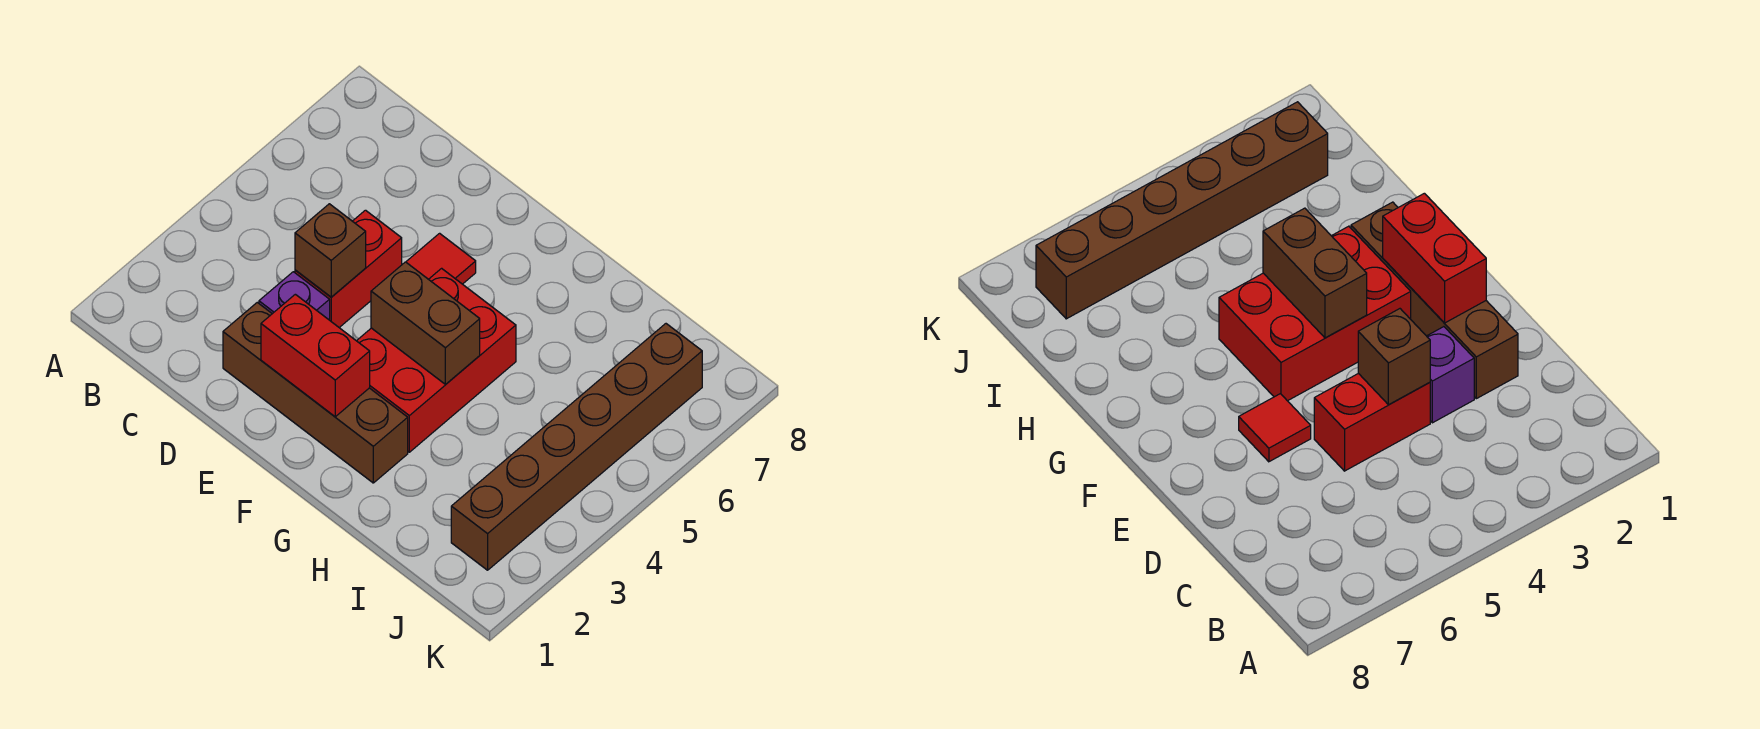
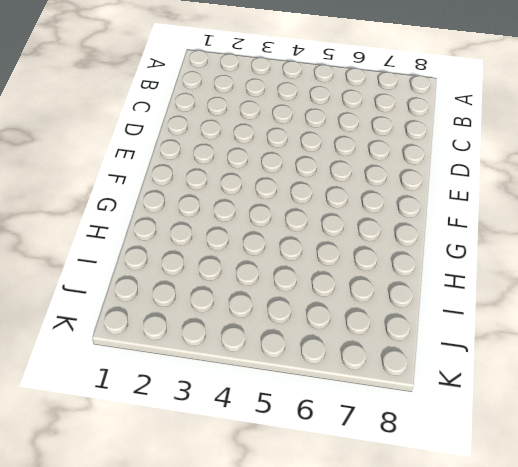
none -> brown 1x4 brick [223,302,408,483]
none -> purple 1x1 brick [259,272,330,320]

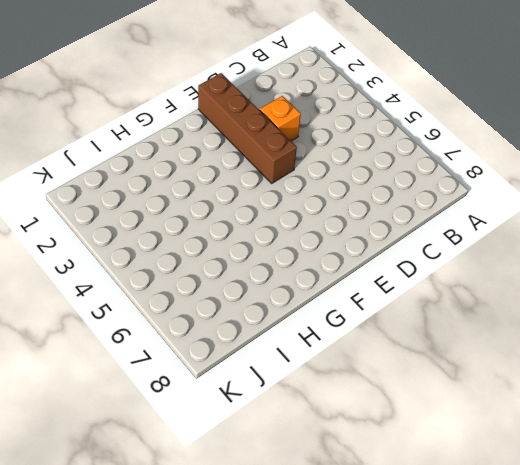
orange 1x1 brick [260,96,301,141] -> purple 1x1 brick [259,272,330,320]
brown 1x4 brick [198,73,297,183] -> brown 1x4 brick turned to [223,302,408,483]
none -> red 1x2 brick [295,210,402,328]
none -> red 1x1 tile [406,233,476,284]

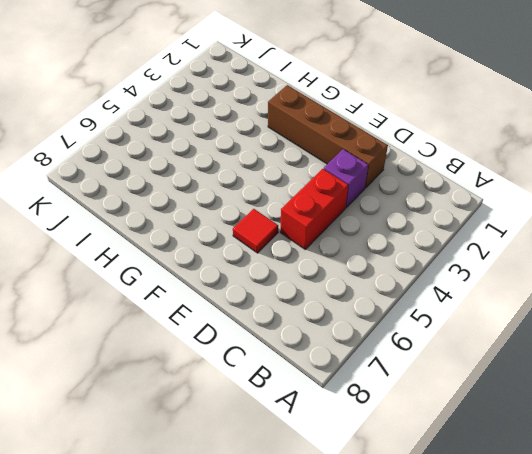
none -> red 2x3 brick [357,268,516,452]
none -> brown 1x6 brick [451,324,702,570]

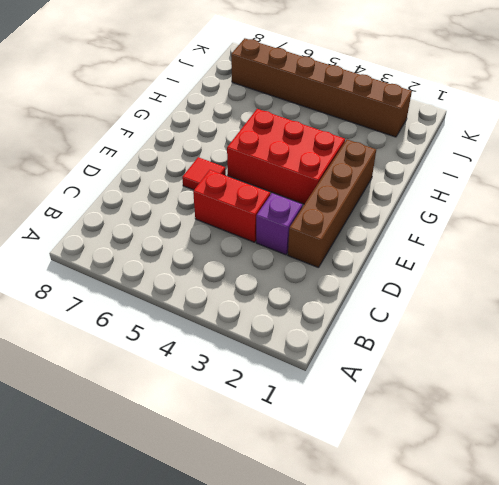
none -> brown 1x1 brick [295,204,366,297]
none -> red 1x2 brick [261,294,370,417]

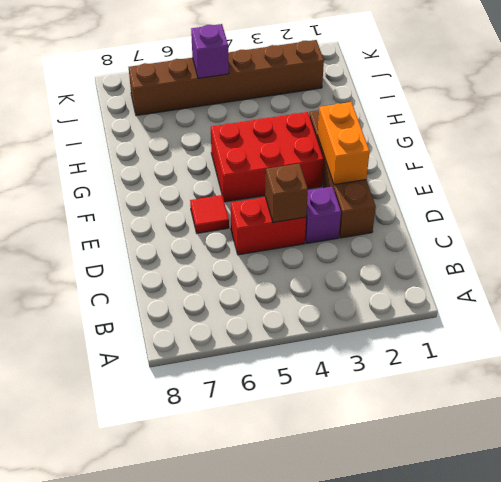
orange 1x2 brick [318,102,370,185] -> red 1x2 brick [261,294,370,417]
purple 1x1 brick [191,24,229,78] -> none
none -> brown 1x2 brick [371,262,480,384]

